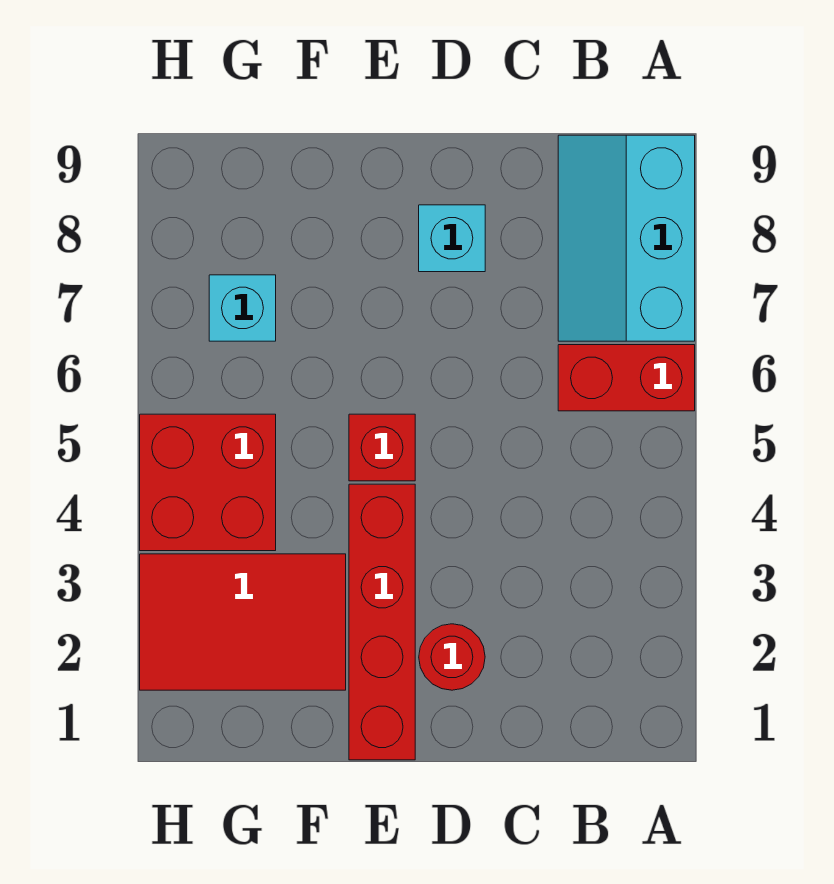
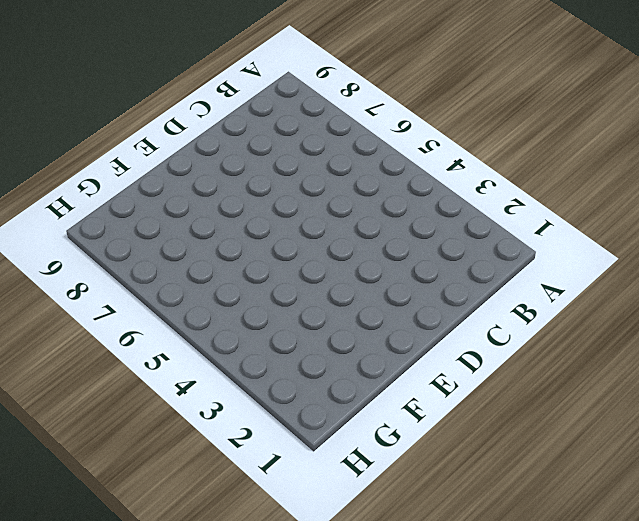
none -> red 1x2 brick [558,345,695,411]
none -> cyan 2x3 slope [558,135,695,341]

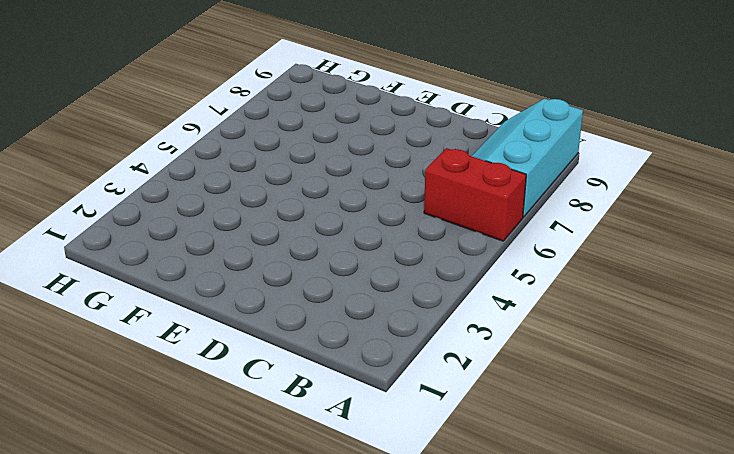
none -> red 1x1 round brick [419,624,485,690]
none -> cyan 1x1 brick [419,205,485,272]

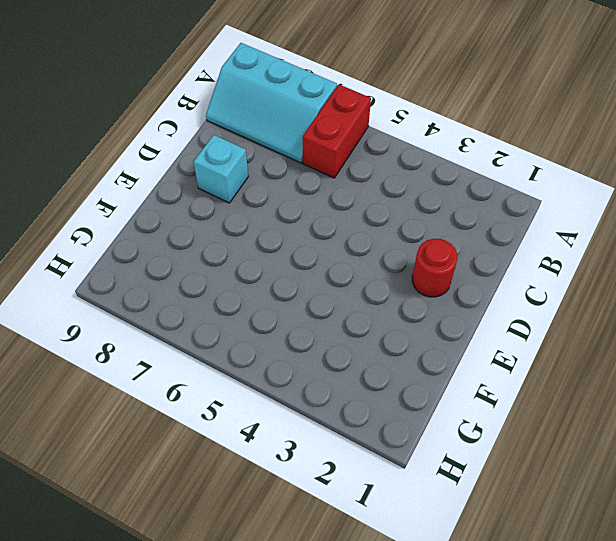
none -> red 1x4 brick [349,484,415,760]
none -> red 1x1 brick [349,414,415,481]

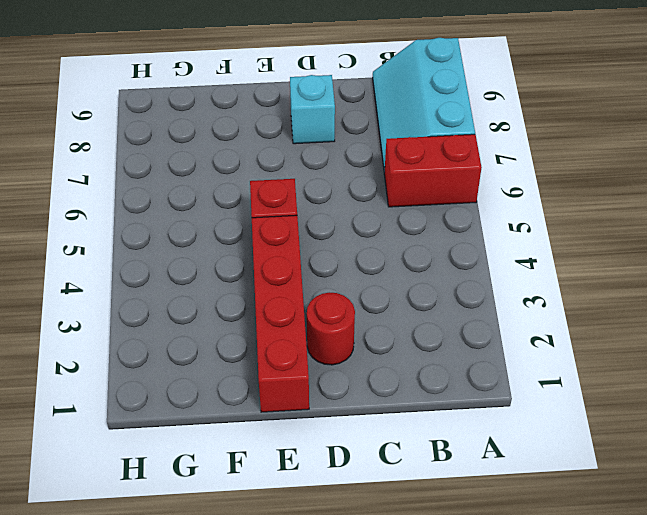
none -> red 2x3 tile [140,554,346,690]
none -> red 2x2 brick [140,414,276,551]

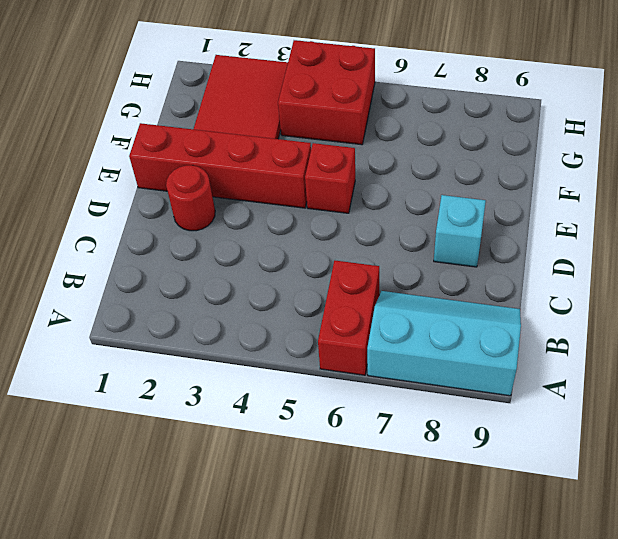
none -> cyan 1x1 brick [209,275,276,341]

